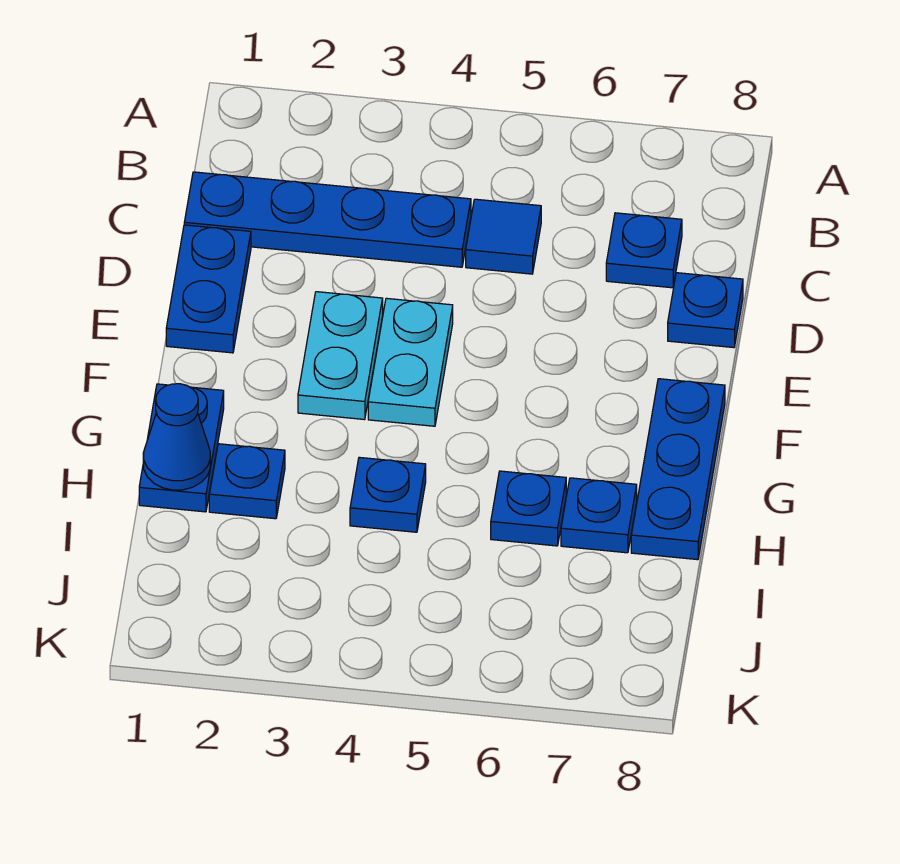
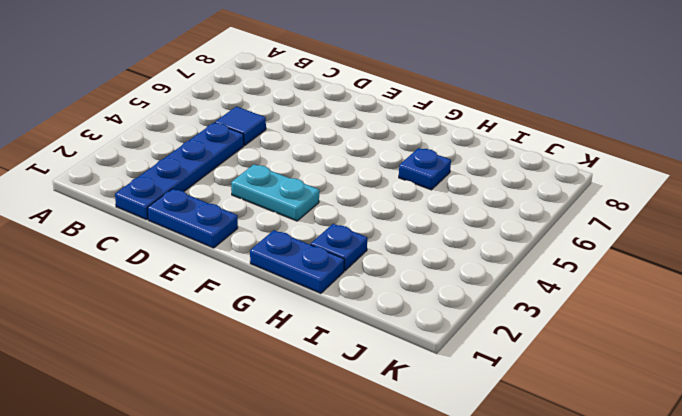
none -> blue 1x1 plate [606,213,682,288]
none -> blue 1x1 plate [668,273,743,348]
none -> cyan 1x2 plate [368,298,453,426]

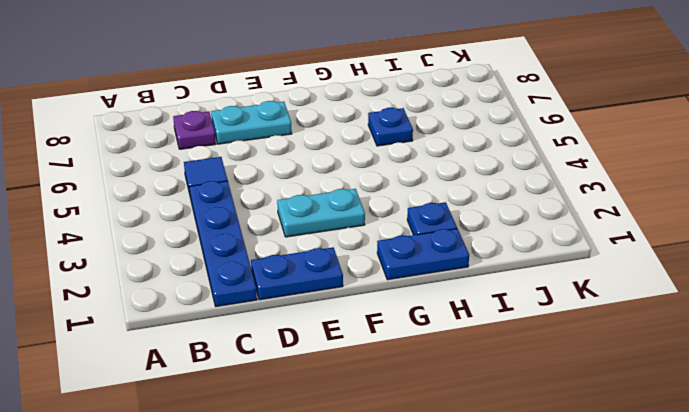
purple 1x1 plate [173,111,216,149] -> blue 1x1 plate [606,213,682,288]
cyan 1x2 plate [211,101,292,144] -> cyan 1x2 plate moved to [368,298,453,426]
none -> blue 1x1 plate [668,273,743,348]
none -> blue 1x3 plate [631,379,725,560]
none -> blue 1x1 plate [350,457,426,532]

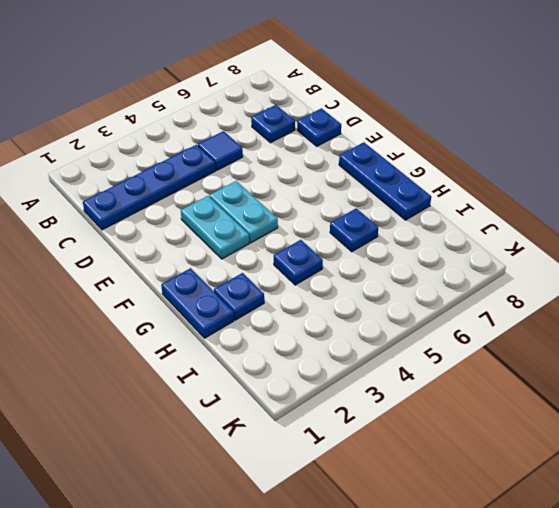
none -> blue 1x2 plate [166,225,251,353]
none -> blue 1x1 plate [561,478,637,553]
none -> blue 1x1 cone [143,384,210,490]

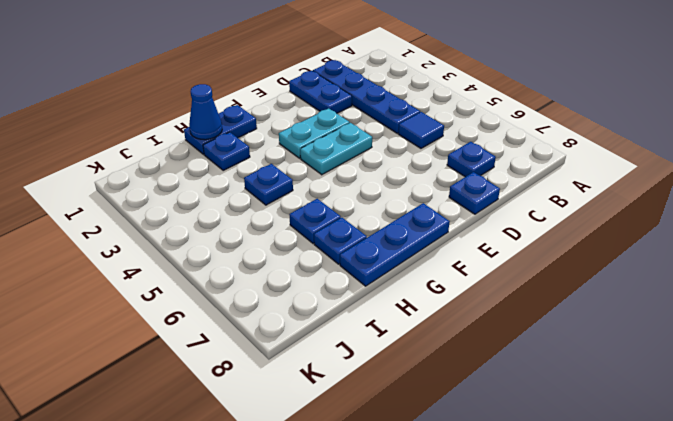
blue 1x2 plate [289,71,352,113] -> blue 1x2 plate turned to [166,225,251,353]

